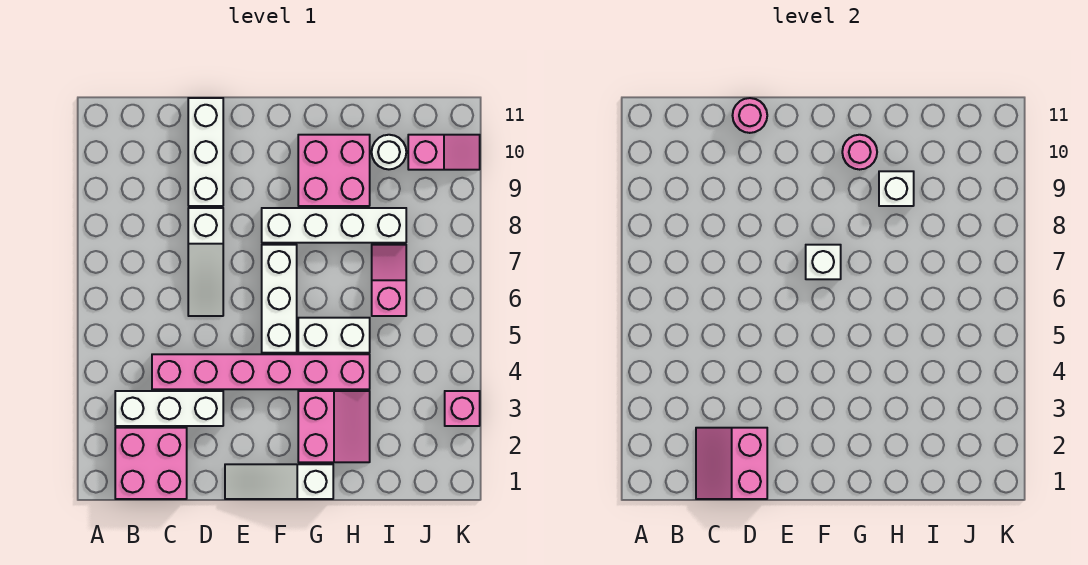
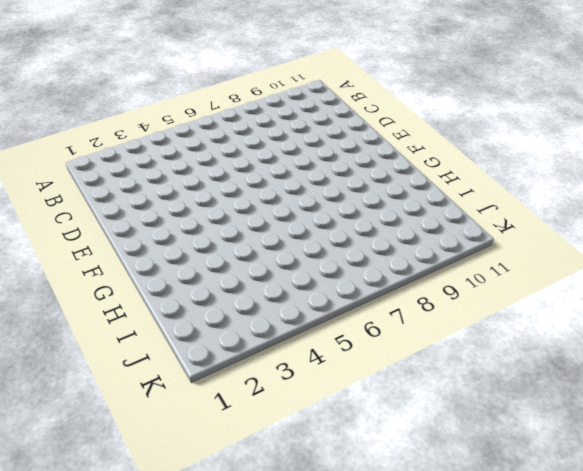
none -> pink 2x2 brick [115,428,187,499]
none -> white 1x3 brick [115,391,223,426]
none -> pink 1x6 brick [152,354,370,389]

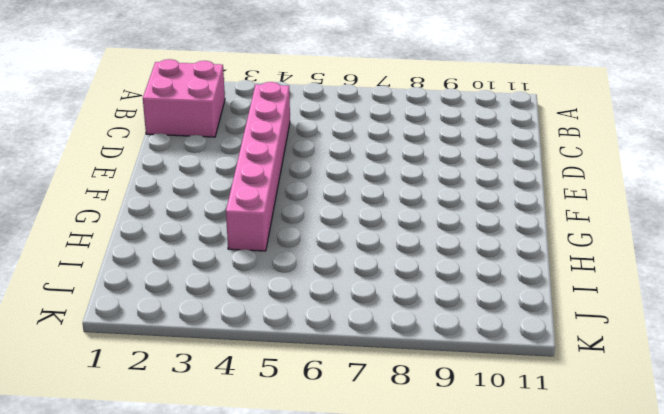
none -> white 1x3 brick [115,391,223,426]
none -> white 1x3 slope [188,208,223,316]
none -> white 1x3 brick [188,98,223,206]

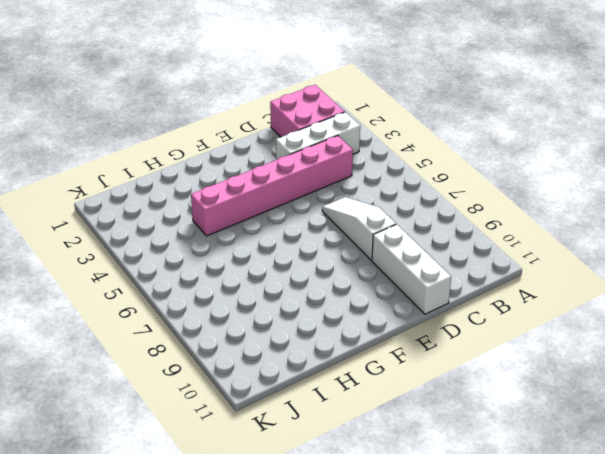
none -> white 1x3 slope [225,464,333,499]
none -> white 1x3 brick [262,245,297,353]
none -> white 1x4 brick [262,208,406,243]

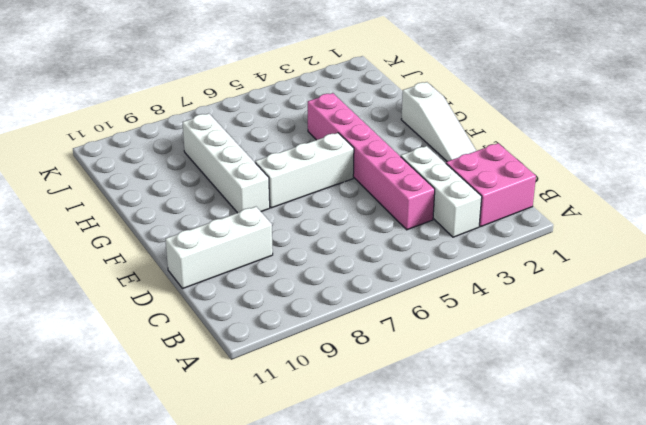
none -> white 1x3 slope [188,208,223,316]
none -> pink 2x2 slope [298,391,370,462]
none -> white 1x2 brick [298,318,370,353]

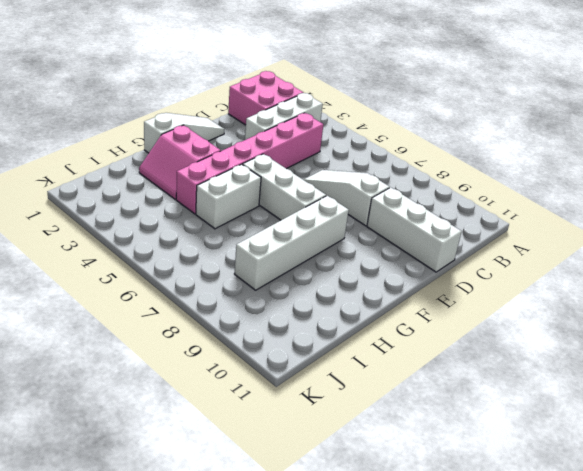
none -> pink 2x2 brick [298,135,370,206]
none -> pink 1x2 slope [372,245,406,316]
none -> white 1x1 round brick [372,135,406,169]

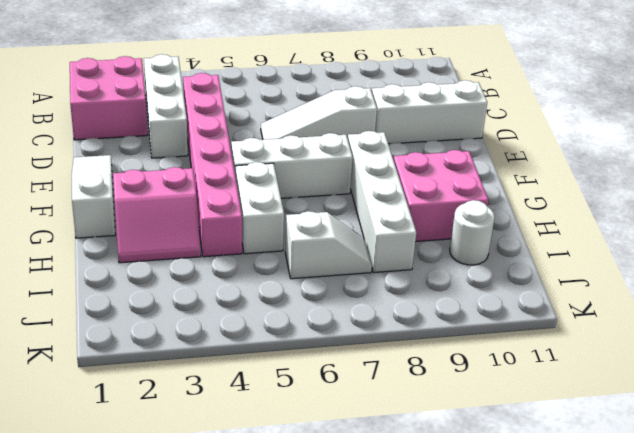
white 1x2 slope [285,211,372,279] -> pink 1x2 slope [372,245,406,316]
none -> pink 1x2 slope [408,135,480,170]
none -> pink 1x1 brick [445,391,480,426]
none -> pink 2x2 slope [696,428,767,499]

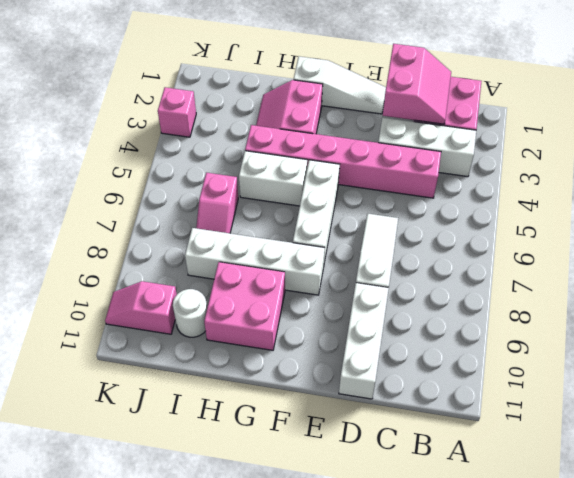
none -> pink 1x1 round brick [733,98,767,133]
none -> white 1x1 brick [806,245,841,279]
none -> pink 1x1 round brick [842,135,877,170]

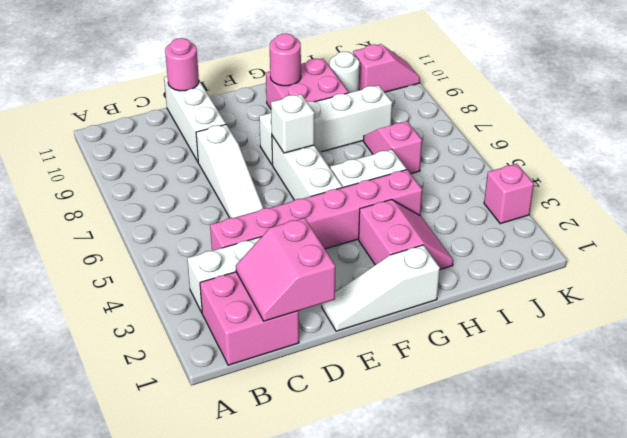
none -> white 1x1 brick [879,171,914,206]

